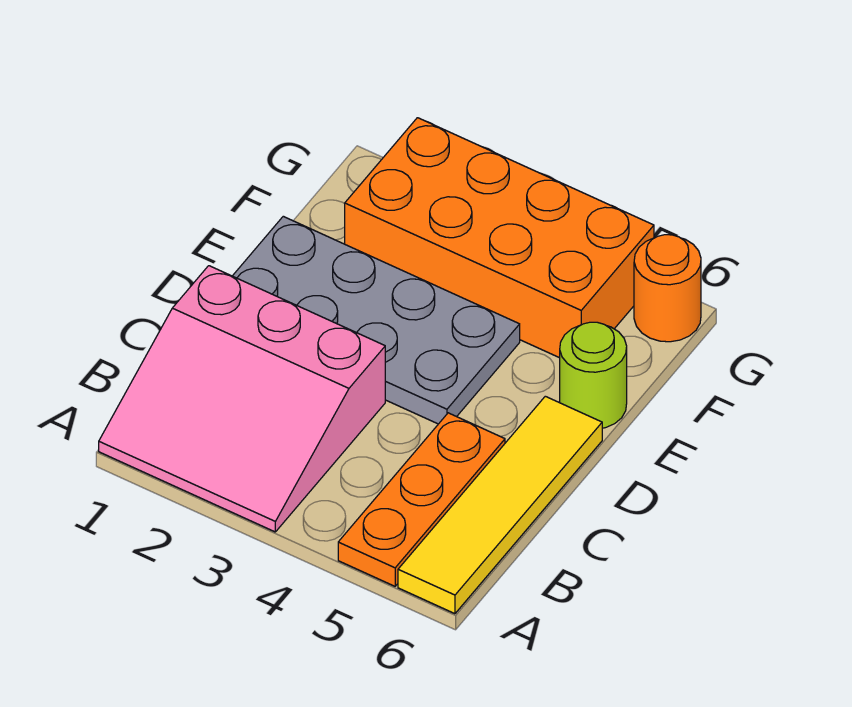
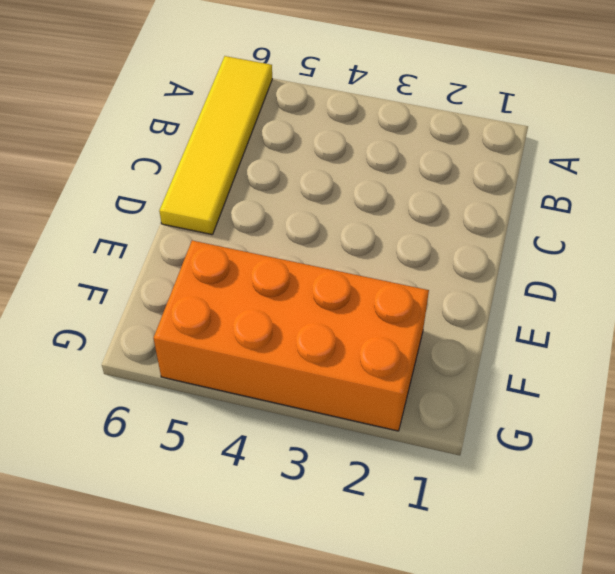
none -> pink 3x3 slope [99,266,385,532]
none -> orange 1x3 plate [338,413,505,586]

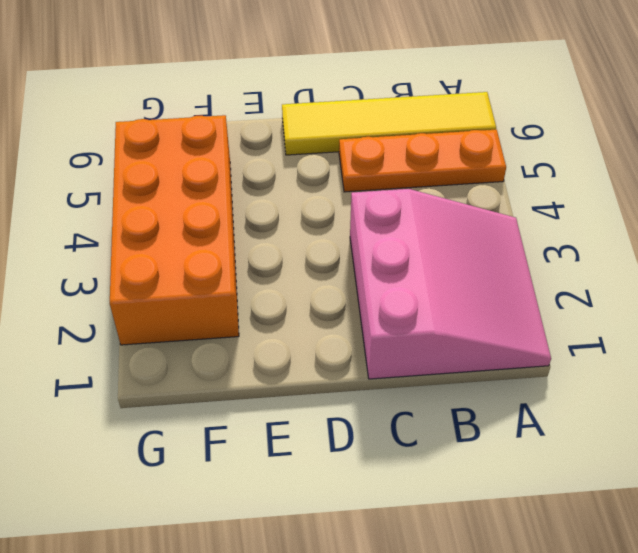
none -> grey 2x4 plate [233,216,520,424]
none -> lime 1x1 round brick [560,322,627,428]

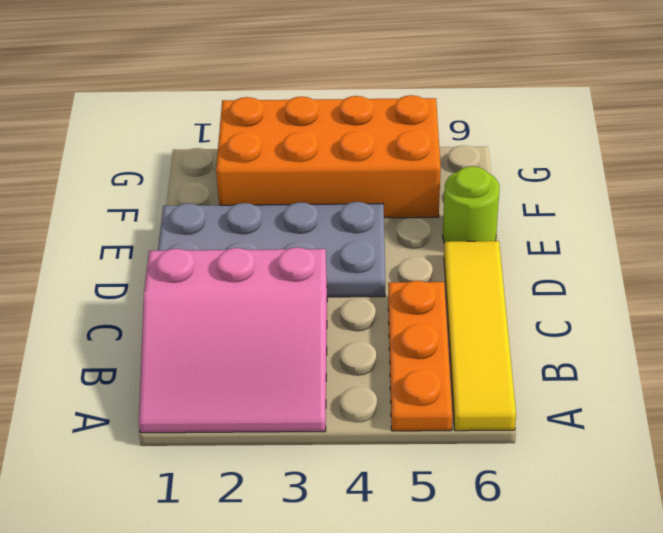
none -> orange 1x1 round brick [634,235,701,342]

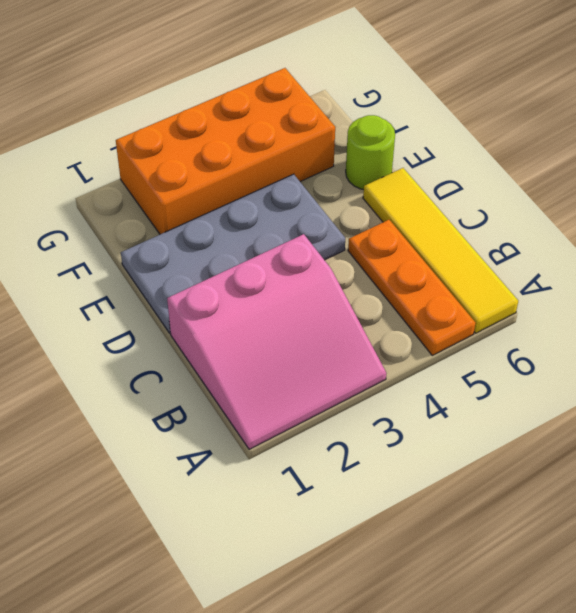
none -> orange 1x1 round brick [634,235,701,342]

